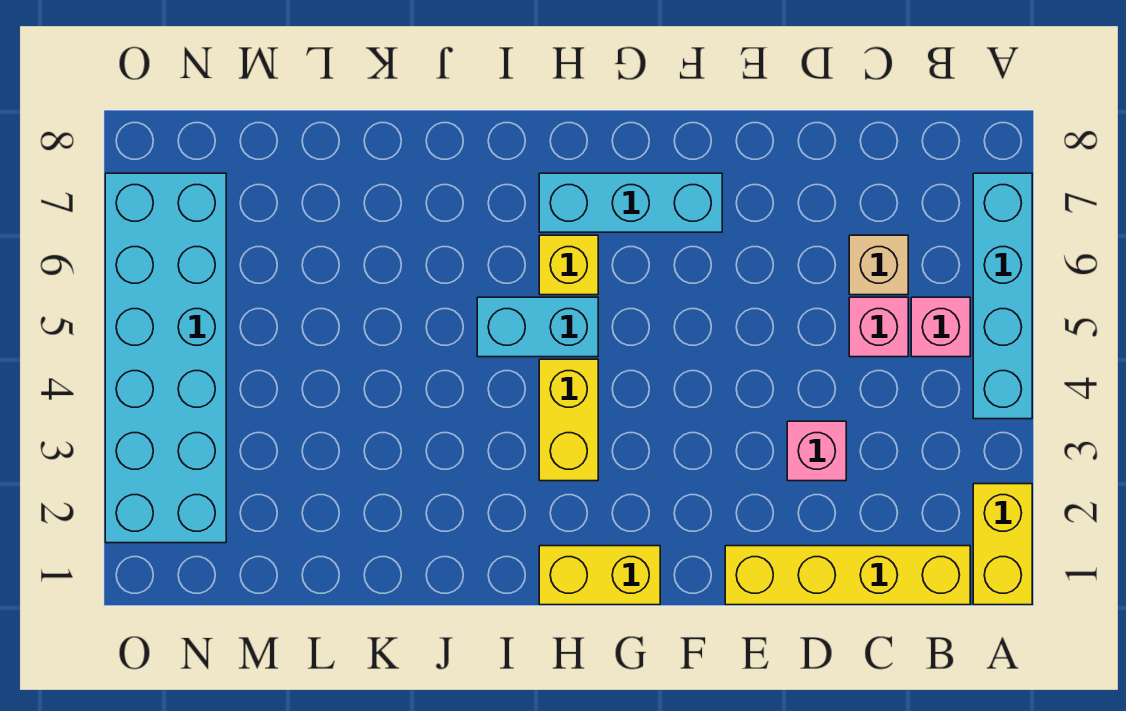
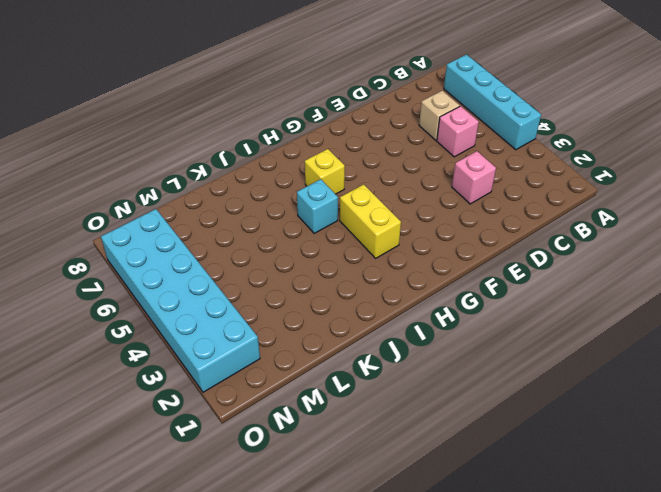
cyan 1x1 brick [297,179,338,233] -> cyan 1x2 brick [477,297,598,357]
none -> yellow 1x2 brick [973,484,1032,605]
none -> yellow 1x4 brick [725,546,970,605]
none -> pink 1x1 brick [911,297,970,357]

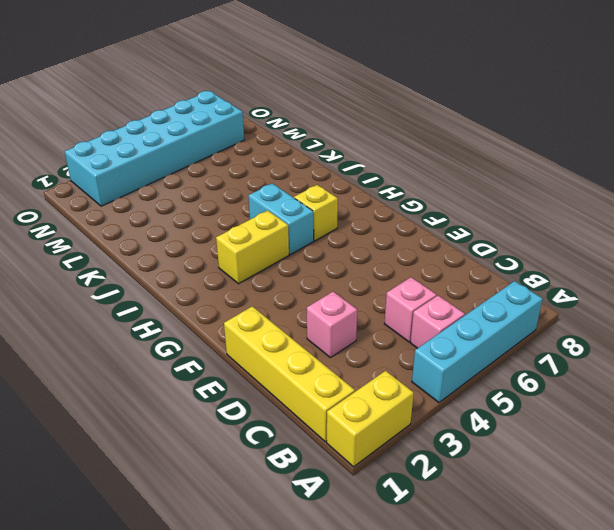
none -> tan 1x1 brick [849,235,908,295]
none -> cyan 1x3 brick [539,173,722,232]
none -> yellow 1x2 brick [539,546,660,605]

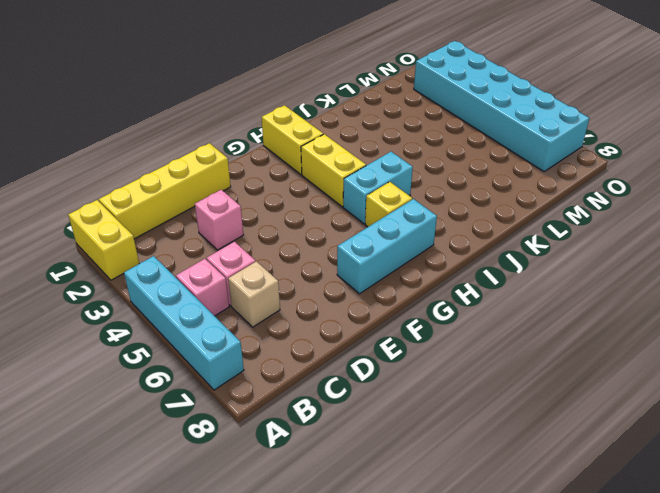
yellow 1x2 brick [262,105,323,174] -> yellow 1x2 brick turned to [539,546,660,605]

